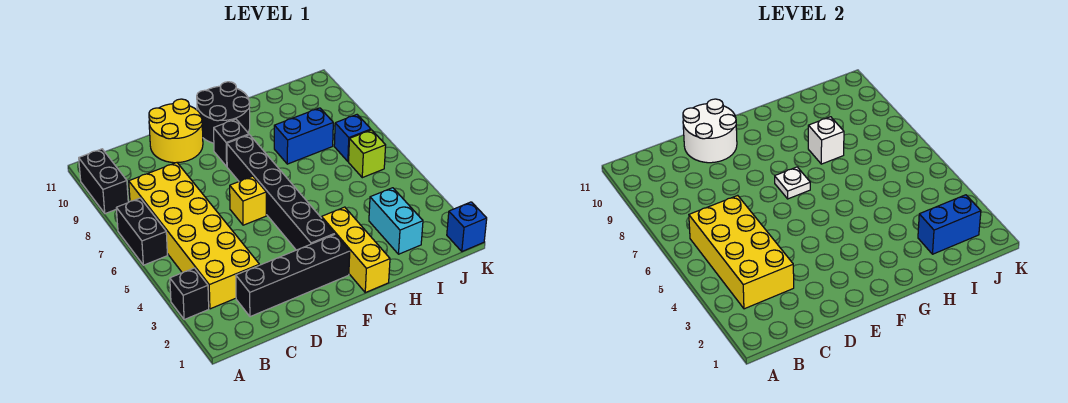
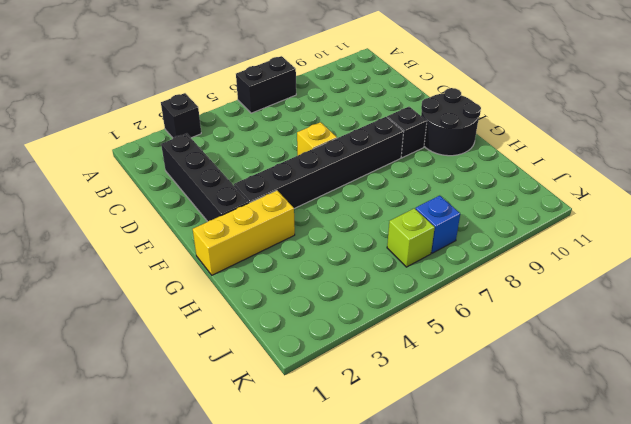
none -> black 1x2 brick [79,149,128,214]
none -> yellow 2x6 brick [129,163,259,309]
none -> yellow 2x2 round brick [149,99,203,163]

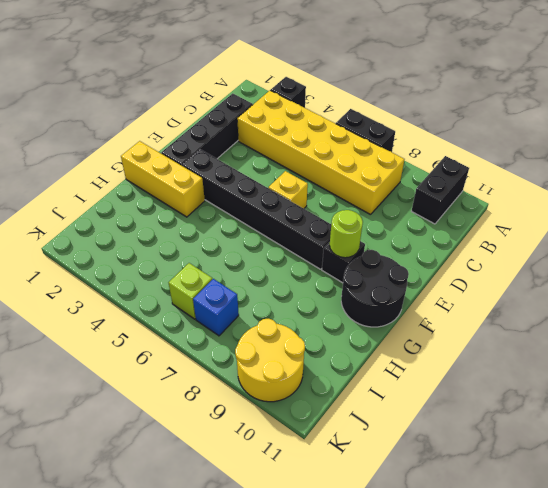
black 1x2 brick [412,156,469,224] -> black 1x2 brick turned to [79,149,128,214]
lime 1x1 round brick [330,210,363,258] -> none
yellow 2x2 round brick [235,318,305,402] -> yellow 2x2 round brick moved to [149,99,203,163]
none -> blue 1x2 brick [274,108,333,164]
none -> cyan 1x2 brick [369,188,423,254]
none -> blue 1x1 brick [447,202,487,251]

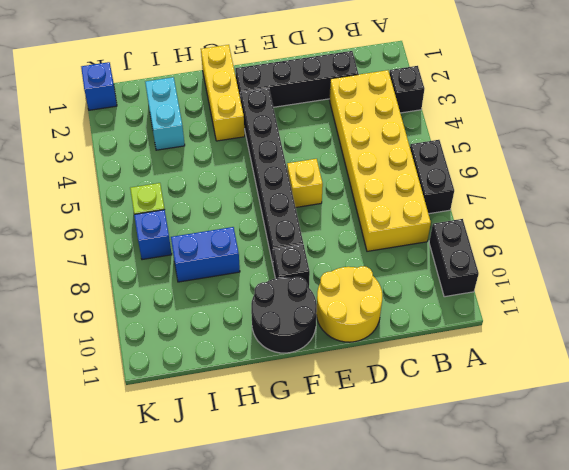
none -> yellow 2x4 brick [689,195,794,309]
none -> white 2x2 round brick [683,99,737,163]
none -> white 1x1 plate [775,167,810,199]

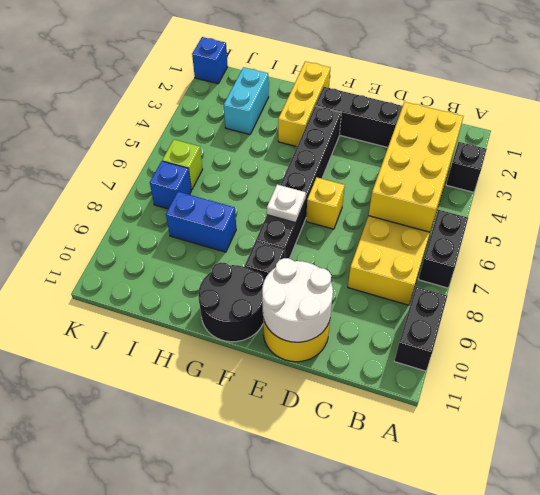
none -> white 1x1 brick [808,117,844,164]
none -> blue 1x2 brick [918,195,981,254]

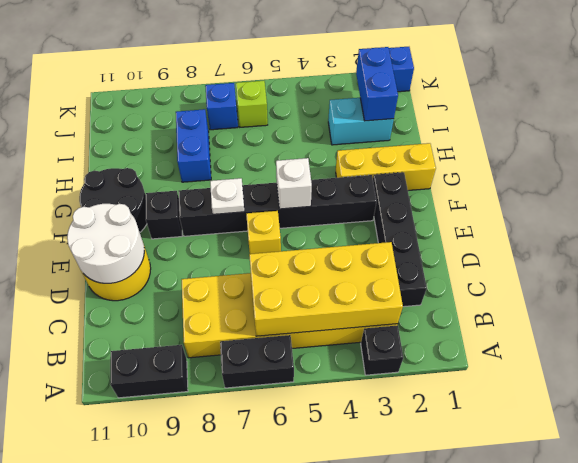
white 1x1 brick [276,158,312,209] -> white 1x1 brick moved to [808,117,844,164]

